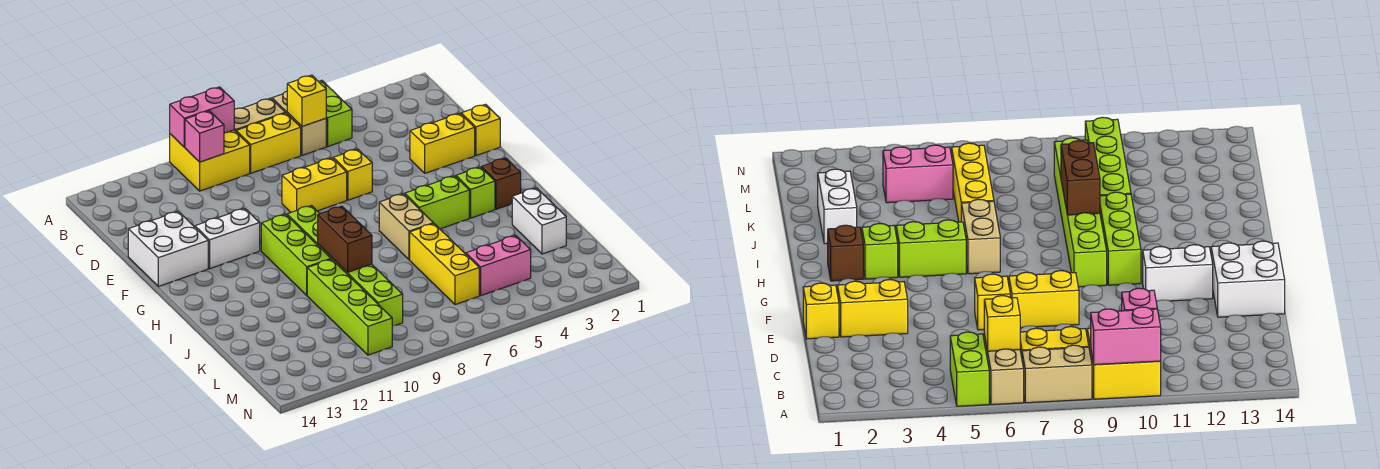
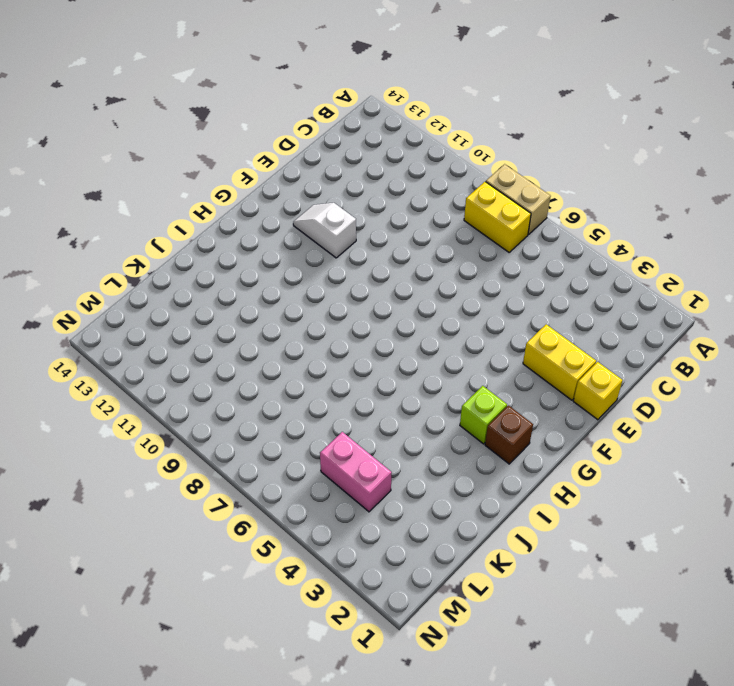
white 1x2 slope [293,203,356,258] -> white 1x2 brick [195,209,260,268]
none -> lime 1x2 brick [319,80,352,146]
none -> tan 1x2 brick [272,91,326,155]
none -> yellow 2x2 brick [170,130,250,191]

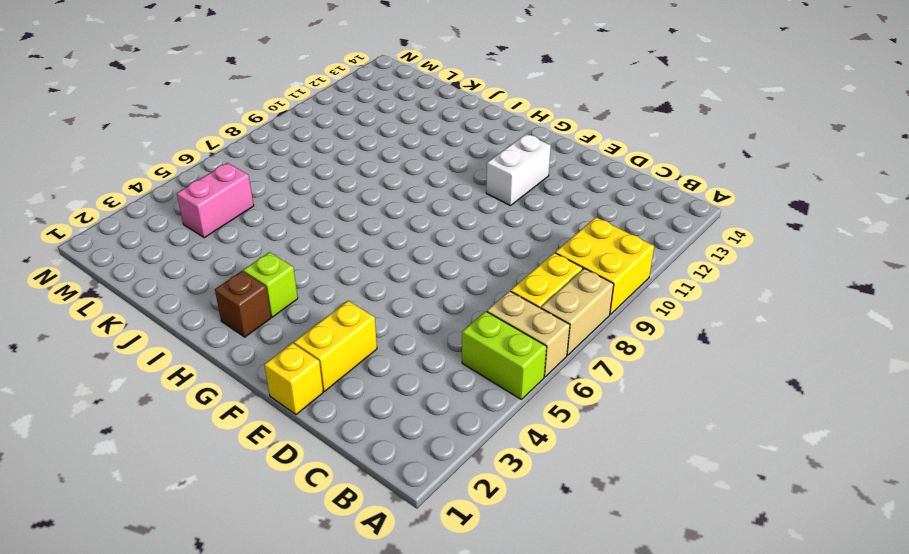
none -> yellow 1x1 brick [333,149,372,200]
none -> yellow 1x2 brick [282,158,347,212]
none -> white 2x2 brick [128,211,208,286]

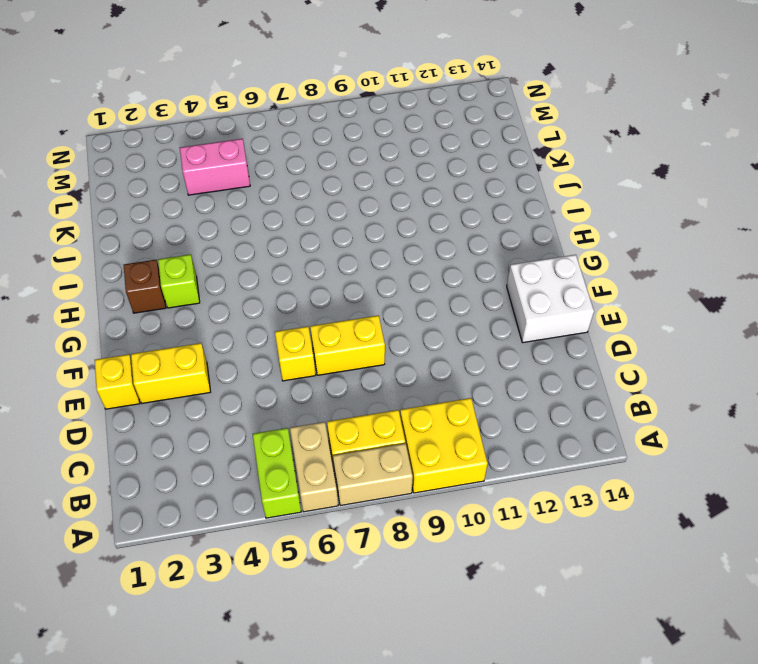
none -> white 1x2 brick [195,209,260,268]
none -> lime 1x6 brick [287,206,403,326]
none -> lime 1x3 brick [261,214,331,295]

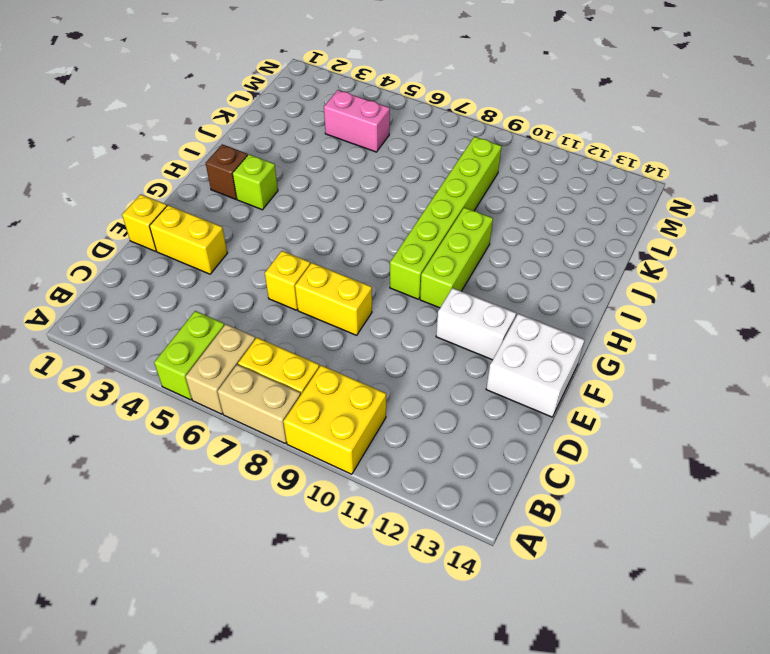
none -> lime 1x2 brick [405,176,469,229]
none -> tan 1x2 brick [379,194,433,260]
none -> white 1x2 brick [512,188,566,254]

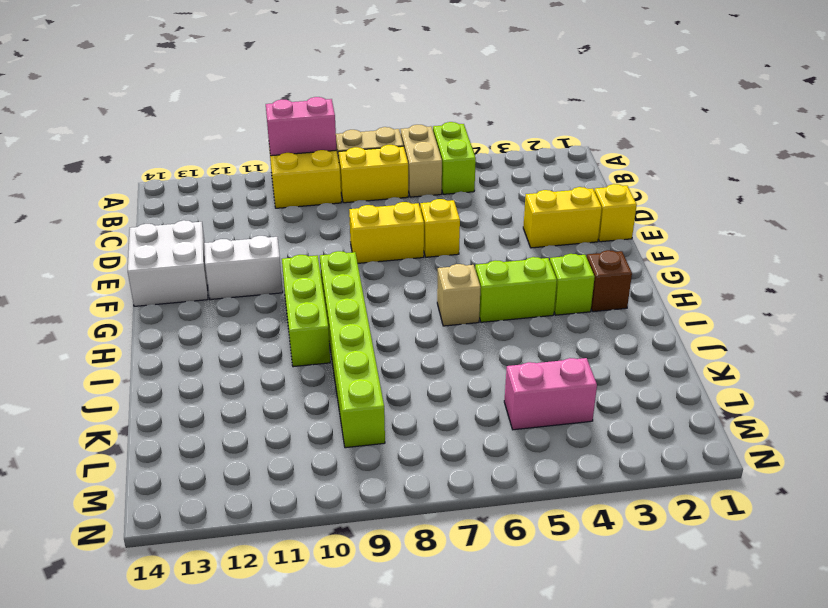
tan 1x1 brick [437,264,481,326] -> tan 1x2 brick [379,194,433,260]
none -> white 1x2 brick [512,188,566,254]
none -> yellow 1x3 brick [410,224,479,305]
none -> lime 1x4 brick [307,259,392,355]

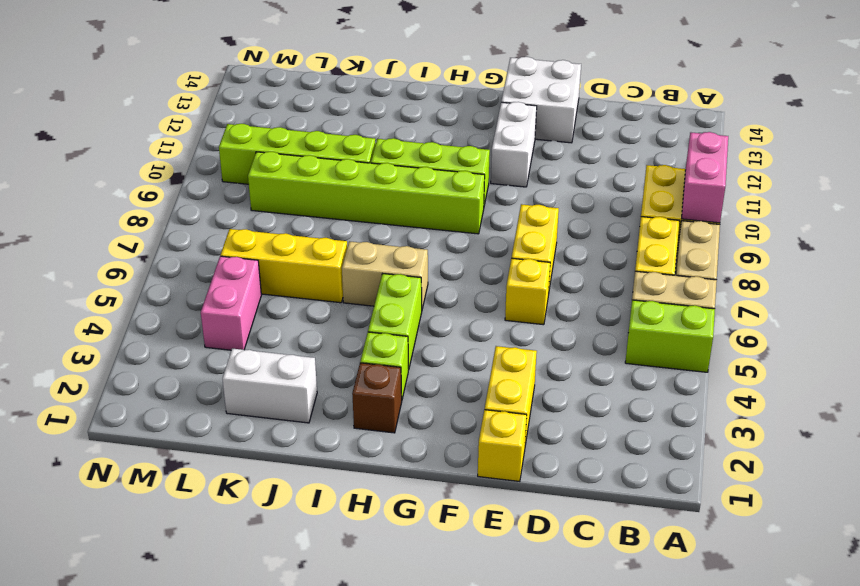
none -> yellow 1x1 brick [287,75,326,126]
none -> pink 1x1 brick [185,111,224,162]
none -> brown 1x2 brick [318,206,372,272]

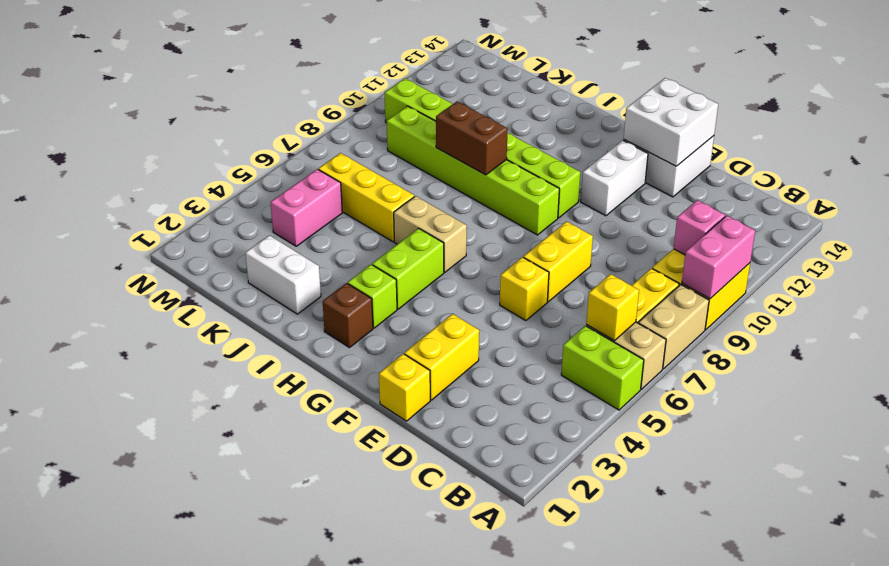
white 2x2 brick [624,78,718,166] -> none

